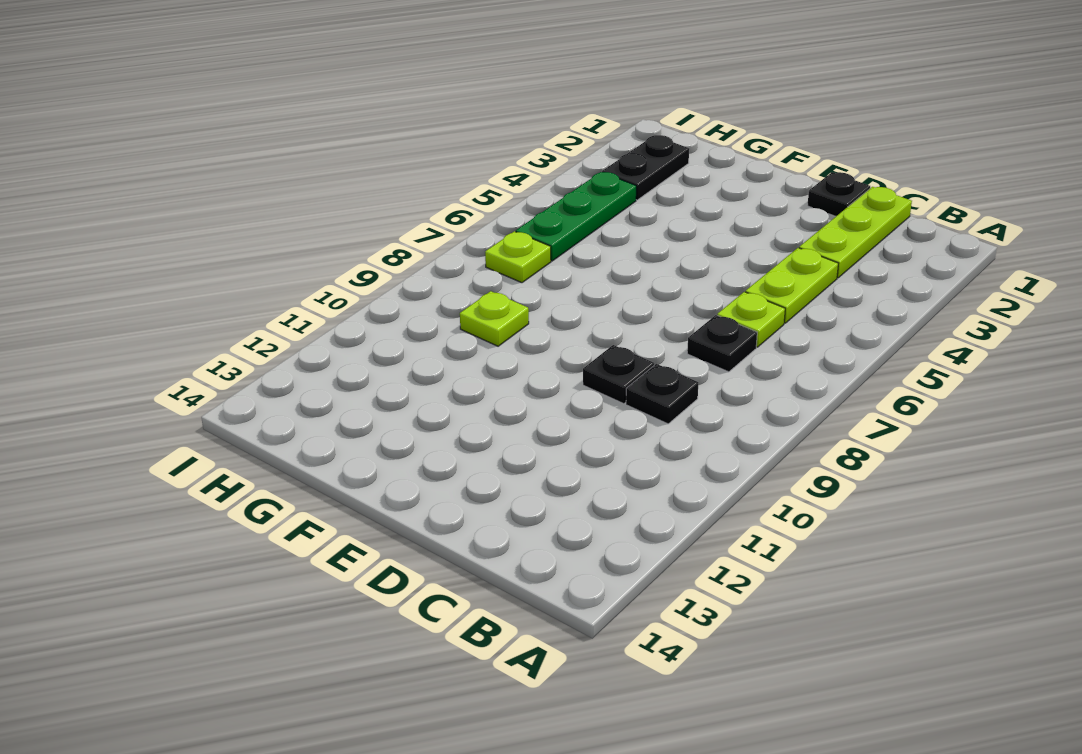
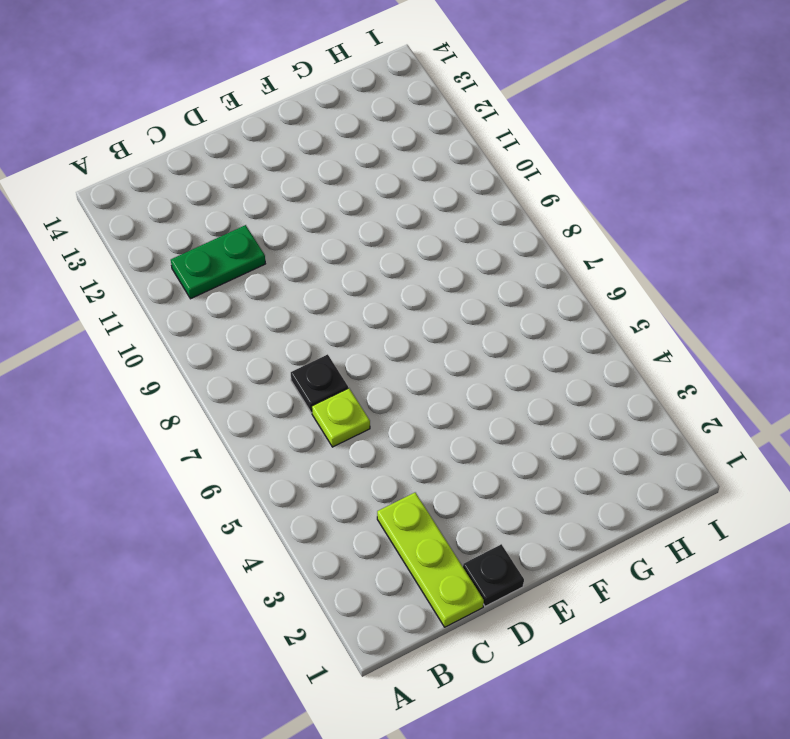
green 1x2 plate [171,225,265,299] -> none
none -> lime 1x2 plate [745,248,838,323]
none -> black 1x1 plate [626,364,698,424]

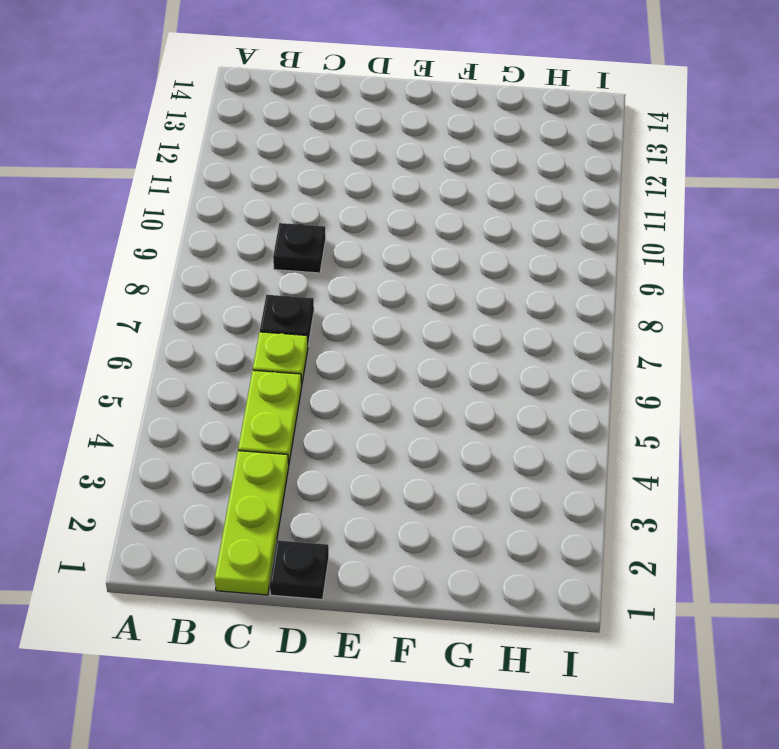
none -> black 1x1 plate [583,345,654,404]
none -> lime 1x1 plate [460,291,529,346]

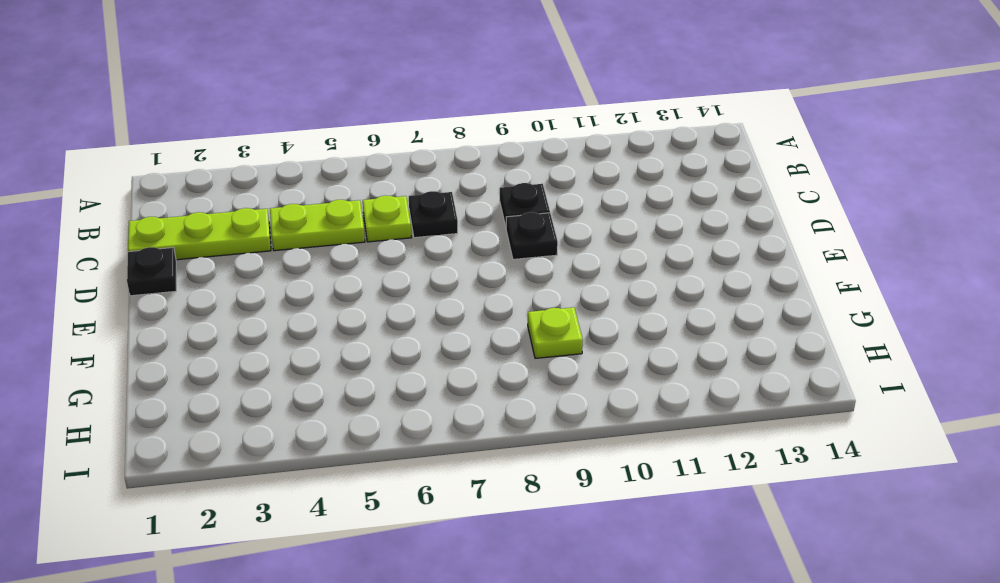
none -> black 1x2 plate [602,135,689,200]
none -> green 1x3 plate [516,172,636,261]

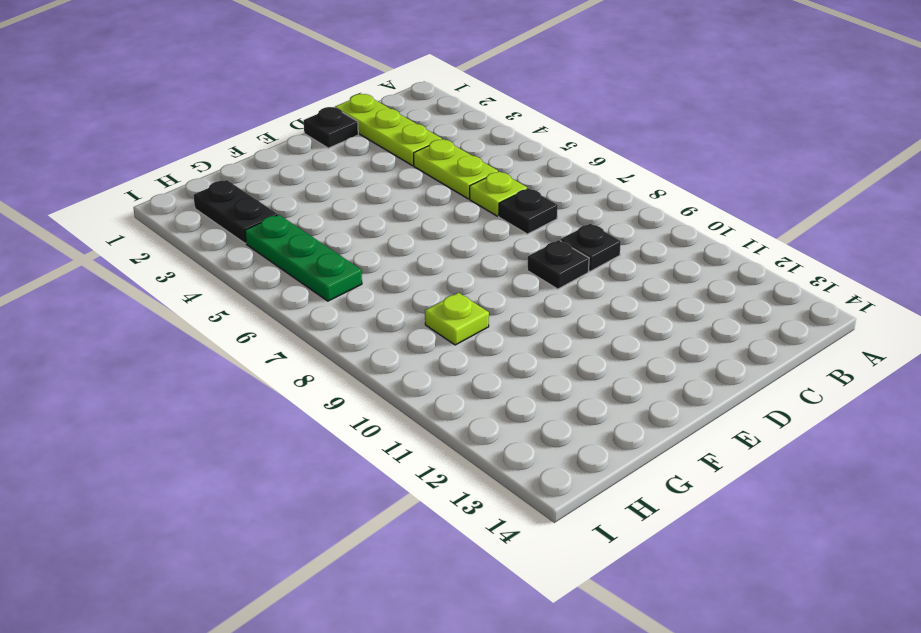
none -> lime 1x1 plate [485,231,551,283]

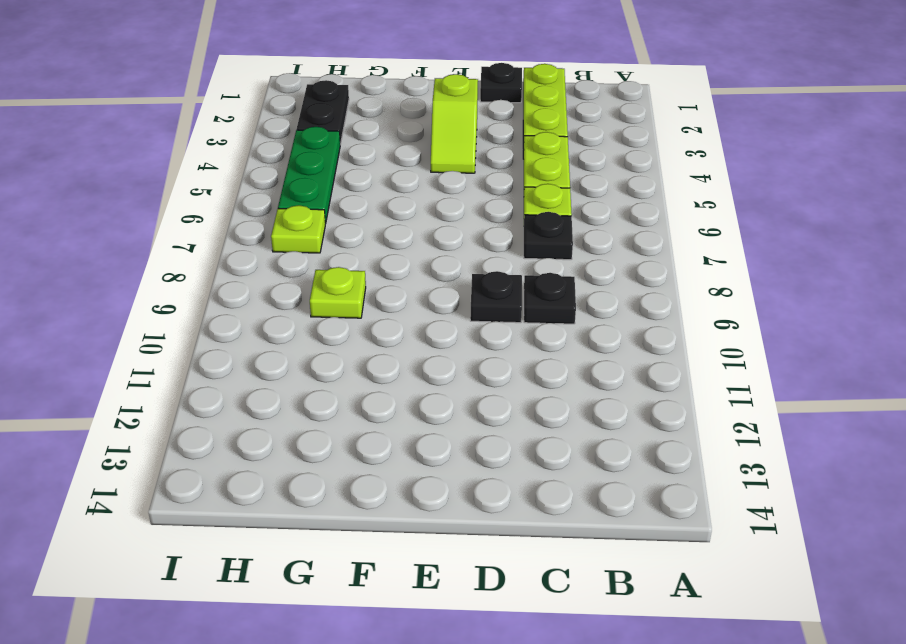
lime 1x2 slope [431,74,478,173] -> none

